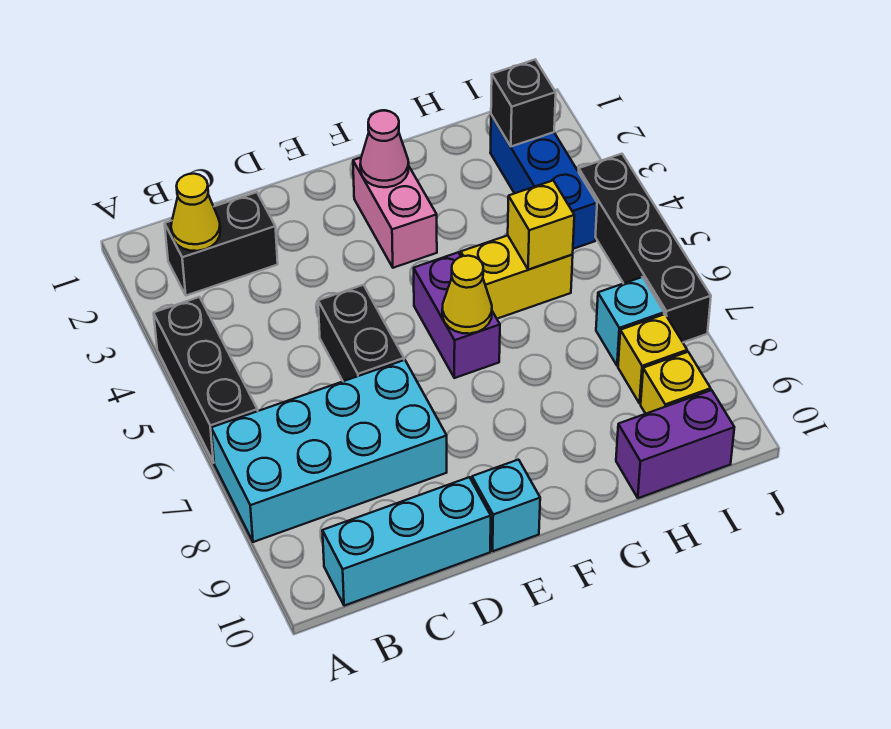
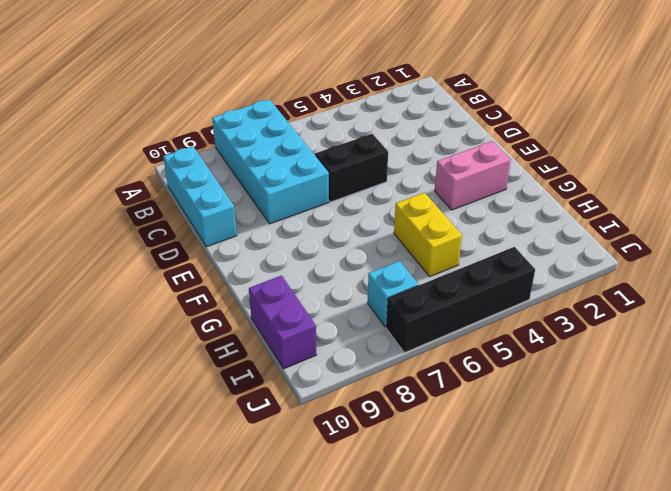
none -> black 1x3 brick [154,297,258,463]
none -> black 1x2 brick [165,192,278,296]
none -> cyan 1x1 brick [472,460,540,551]

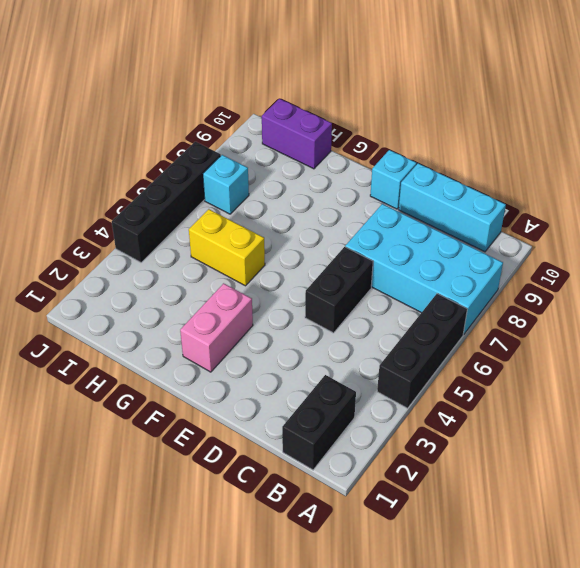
black 1x2 brick [282,375,356,470] -> black 1x2 brick turned to [165,192,278,296]
none -> purple 1x2 brick [414,252,500,378]
none -> blue 1x3 brick [490,115,597,249]
none -> yellow 1x1 brick [618,314,687,403]

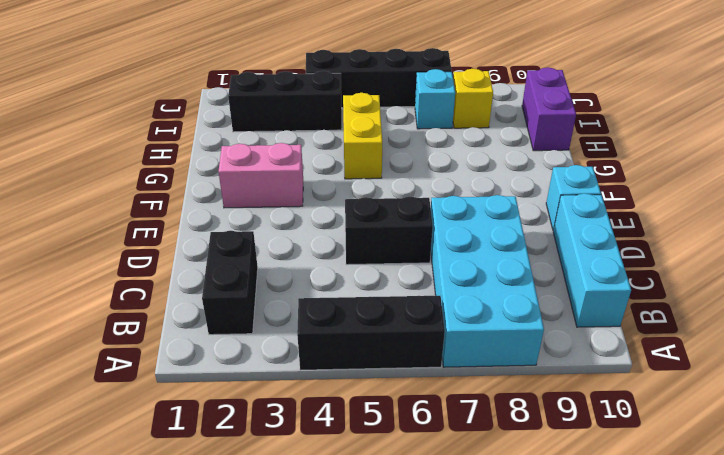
black 1x3 brick [228,71,342,132] -> blue 1x3 brick [490,115,597,249]
none -> purple 1x2 brick [414,252,500,378]
none -> yellow 1x1 brick [641,352,711,414]
none -> yellow 1x1 cone [171,174,220,251]

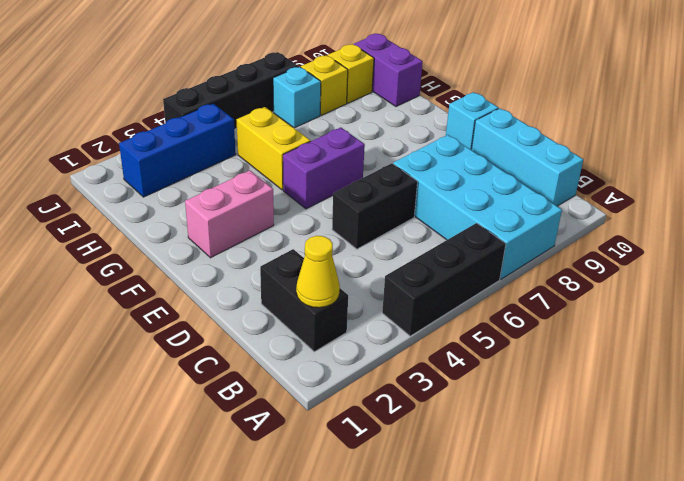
none -> pink 1x1 cone [360,111,409,187]
none -> yellow 1x1 cone [442,256,492,334]
none -> yellow 1x1 brick [508,181,574,270]

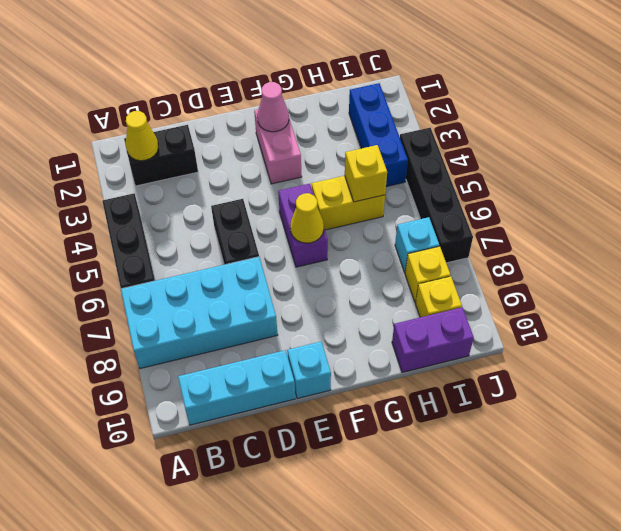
none -> black 1x1 brick [491,60,556,146]

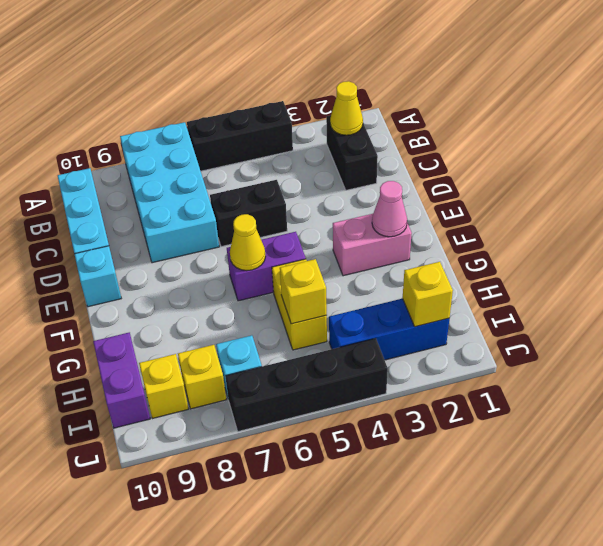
yellow 1x1 brick [403,262,453,327] -> black 1x1 brick [491,60,556,146]

